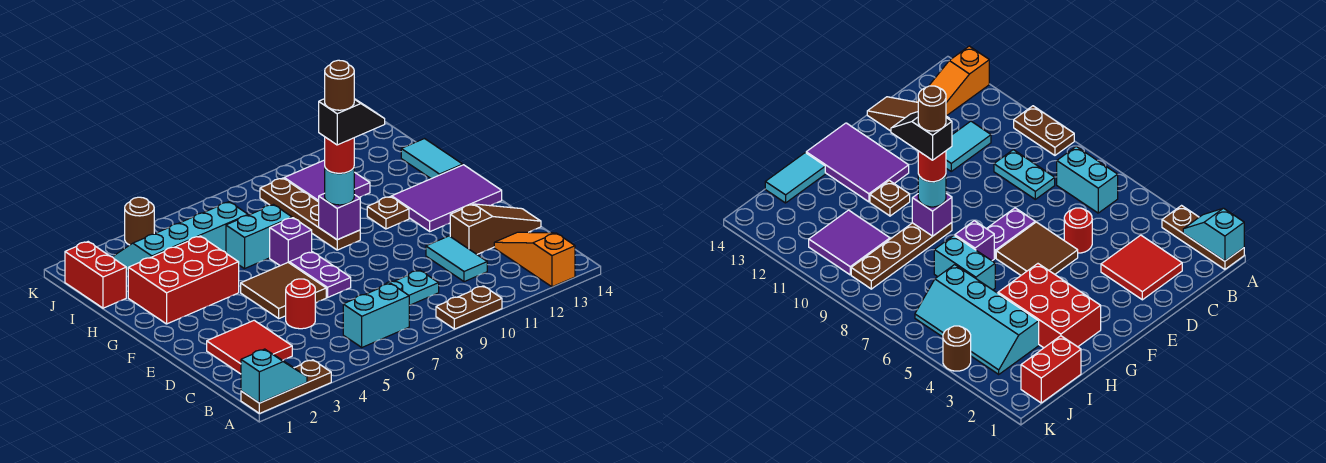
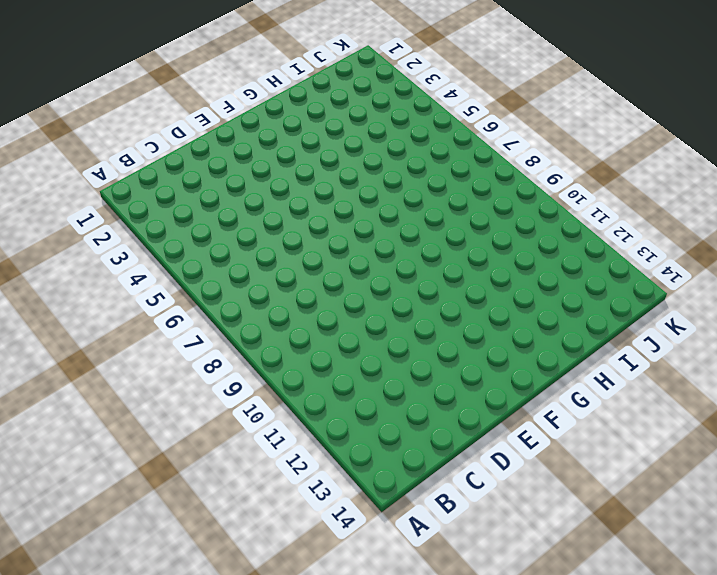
none -> brown 1x3 plate [241,360,331,413]
none -> brown 1x2 plate [436,286,502,329]
none -> orange 1x3 slope [494,232,575,287]

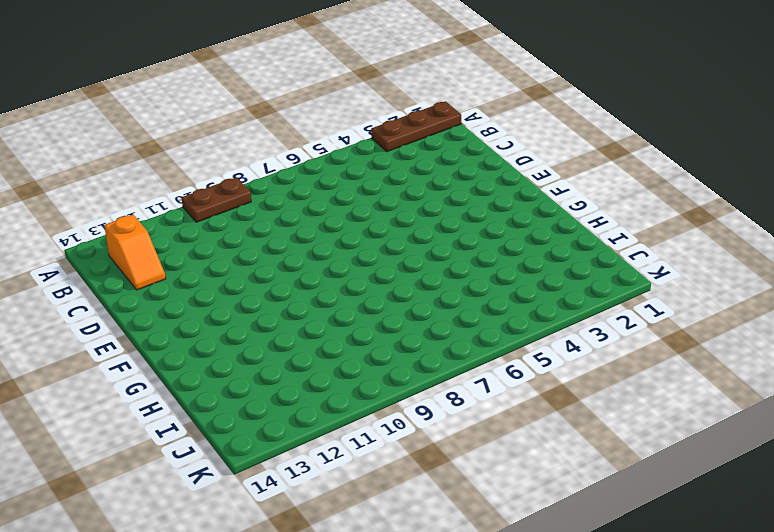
orange 1x2 slope [104,215,166,290] -> orange 1x3 slope [494,232,575,287]
none -> cyan 1x2 brick [343,283,409,347]
none -> red 2x2 tile [207,320,292,374]
none -> cyan 1x2 plate [373,270,439,305]

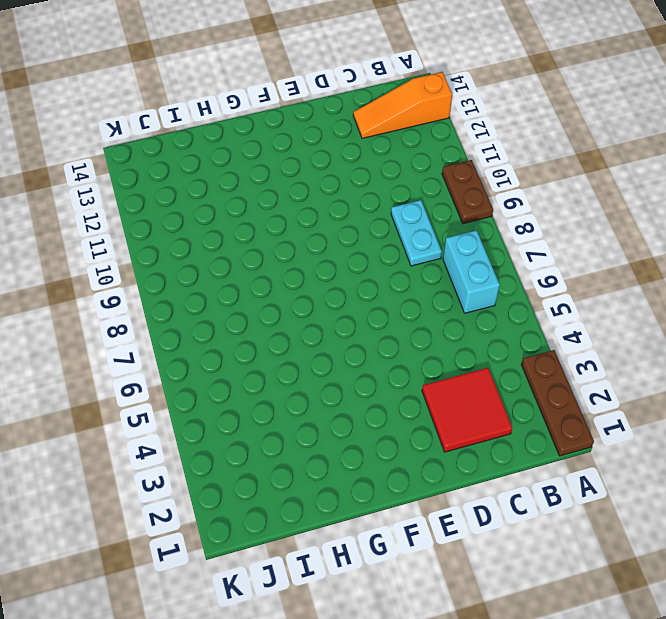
none -> cyan 1x2 tile [426,236,487,282]
none -> red 1x1 round brick [286,279,315,329]
none -> brown 1x3 slope [450,204,541,254]

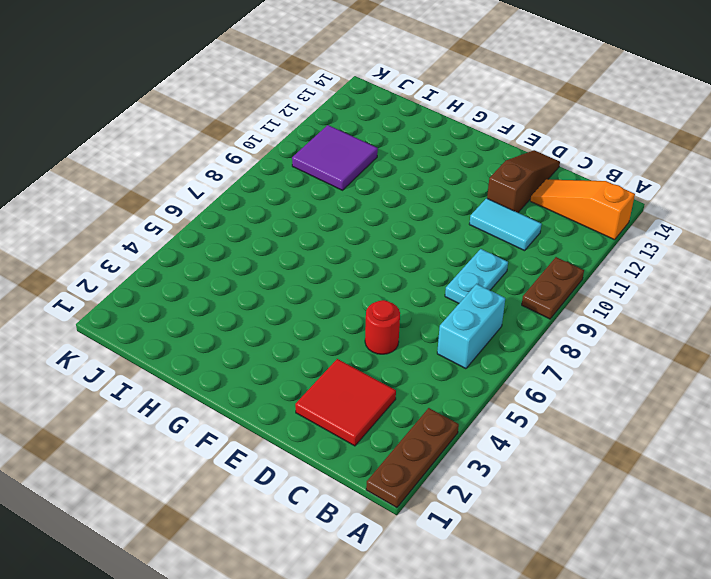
none -> brown 2x2 tile [241,263,326,318]
none -> purple 1x2 plate [289,252,351,297]
none -> purple 2x3 tile [392,165,502,231]

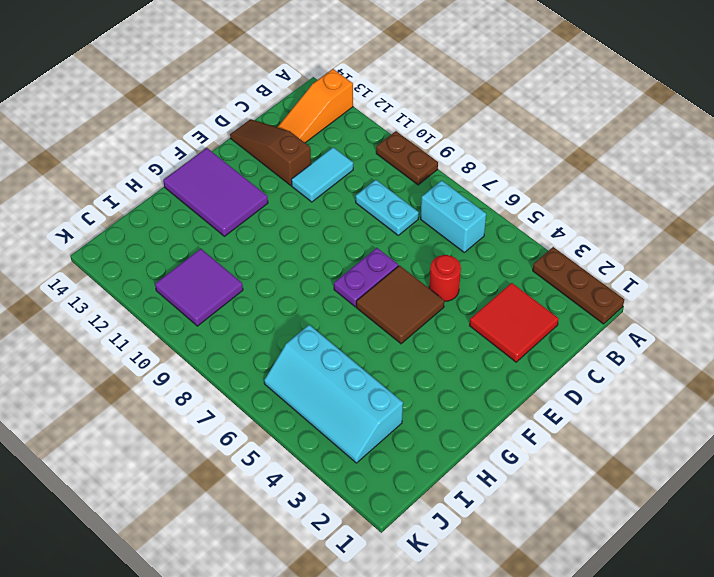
none -> red 2x3 brick [128,236,239,324]
none -> purple 1x1 brick [270,218,312,266]
none -> brown 1x4 plate [260,178,360,250]

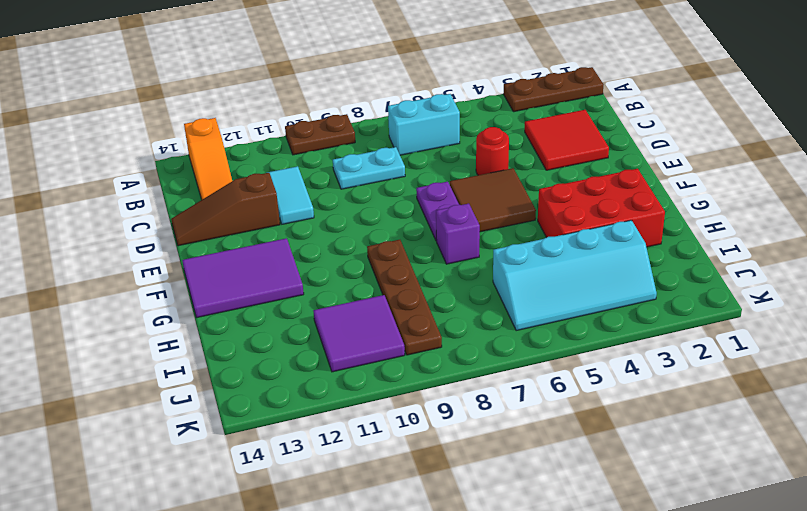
none -> brown 1x1 plate [367,197,409,229]
none -> cyan 1x2 brick [226,205,292,269]
none -> cyan 1x2 tile [401,139,463,179]

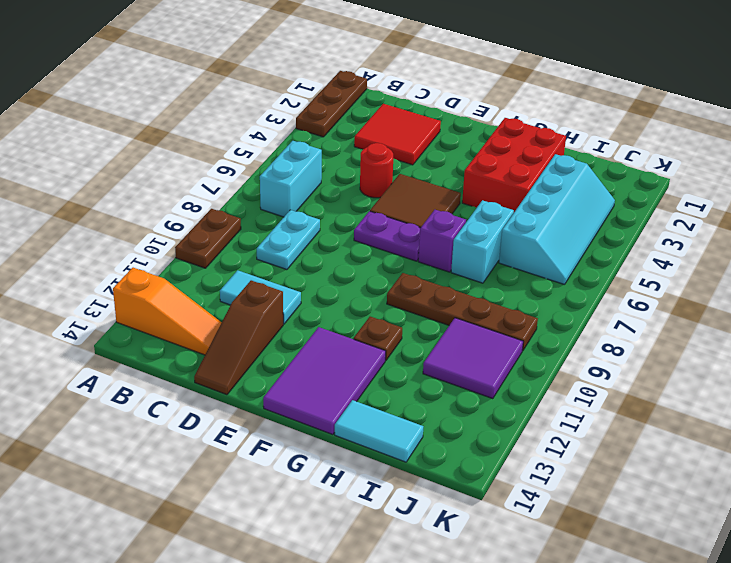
none -> red 1x2 brick [65,242,126,308]
none -> brown 1x1 round brick [125,197,154,245]
none -> cyan 1x2 slope [241,349,307,403]

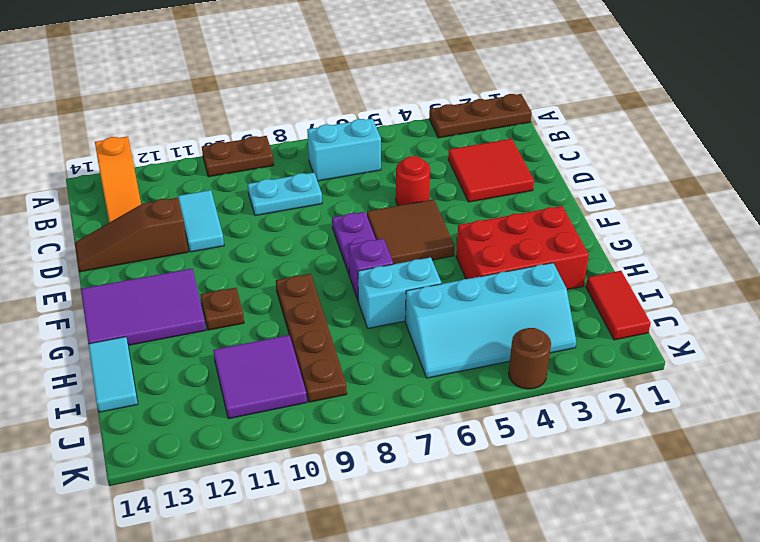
red 1x2 tile [586,271,651,340] -> red 1x2 brick [65,242,126,308]
none -> cyan 1x2 slope [241,349,307,403]
none -> purple 1x1 brick [319,193,360,240]
none -> cyan 1x1 round brick [325,168,354,205]

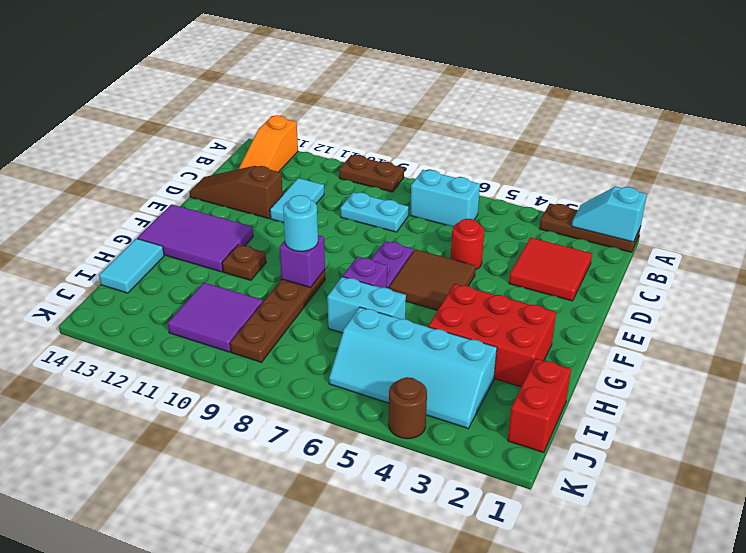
none -> red 1x1 round brick [325,137,354,173]
none -> black 1x2 slope [319,99,385,145]
none -> brown 1x1 round brick [325,60,354,110]

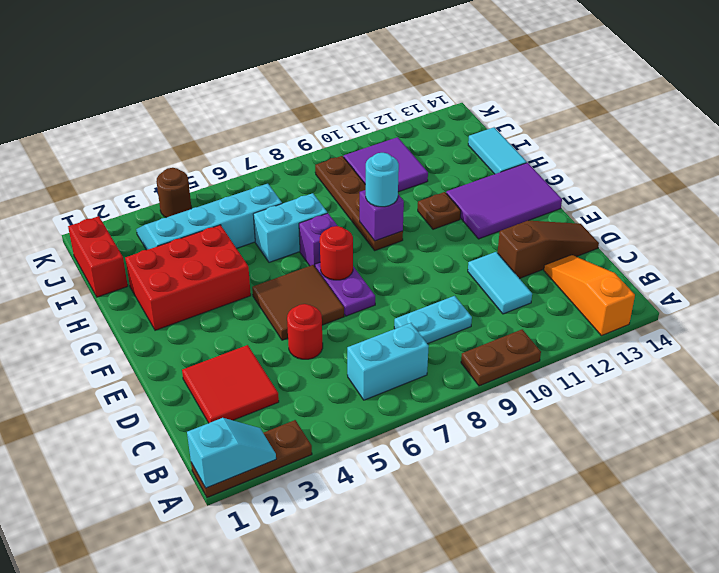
red 1x1 round brick [320,226,353,280] -> red 1x1 round brick moved to [325,137,354,173]
none -> black 1x2 slope [319,99,385,145]
none -> brown 1x1 round brick [325,60,354,110]

